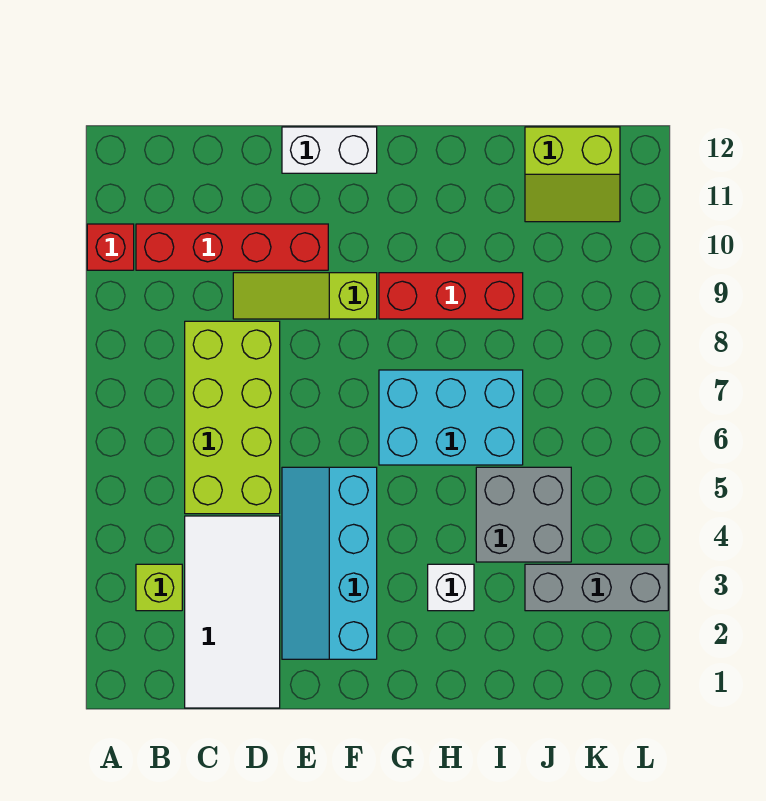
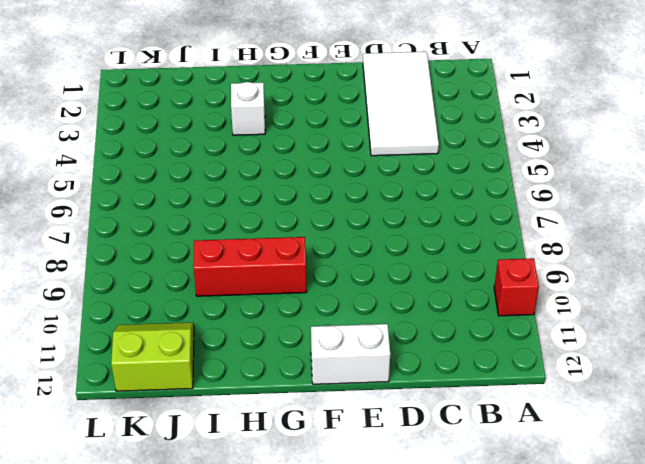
none -> lime 1x1 brick [136,564,182,611]
none -> red 1x4 brick [136,224,328,270]
none -> lime 2x4 brick [185,321,280,514]

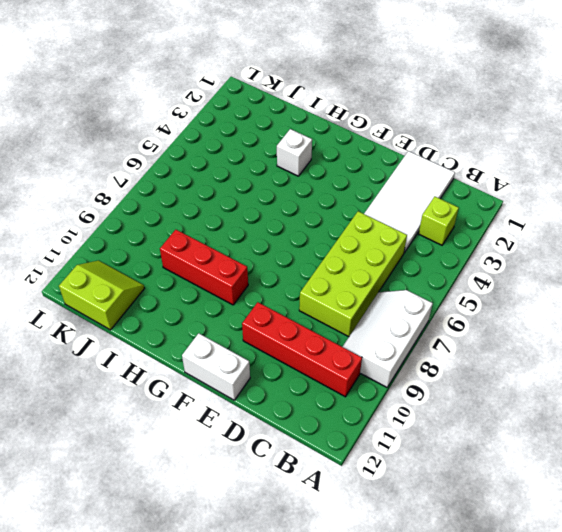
white 2x3 slope [343,290,433,387] -> none
none -> red 1x1 brick [87,224,134,270]
none -> lime 1x3 slope [233,273,377,319]
none -> cyan 2x4 slope [282,467,377,659]

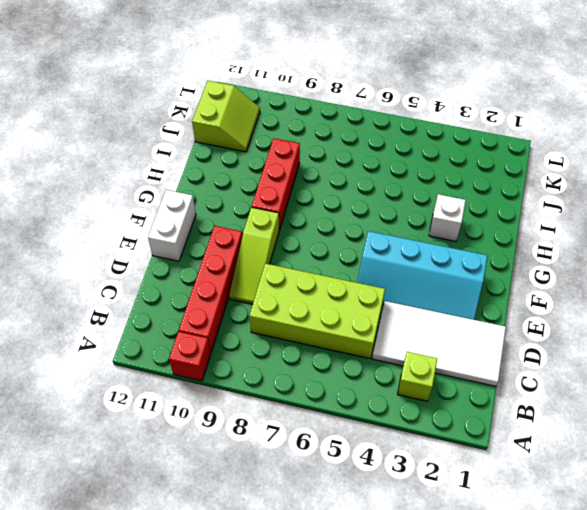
none -> cyan 2x3 brick [379,370,523,465]
none -> grey 2x2 brick [476,467,571,562]
none -> grey 1x3 brick [525,564,668,611]

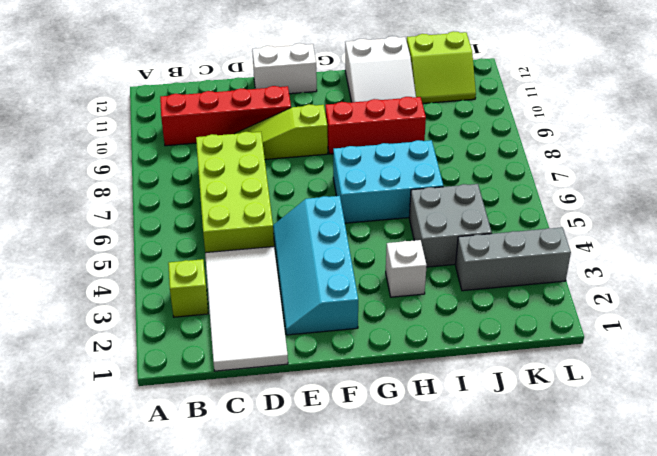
white 2x3 slope [345,36,416,102] -> none
none -> red 1x1 brick [87,224,134,270]

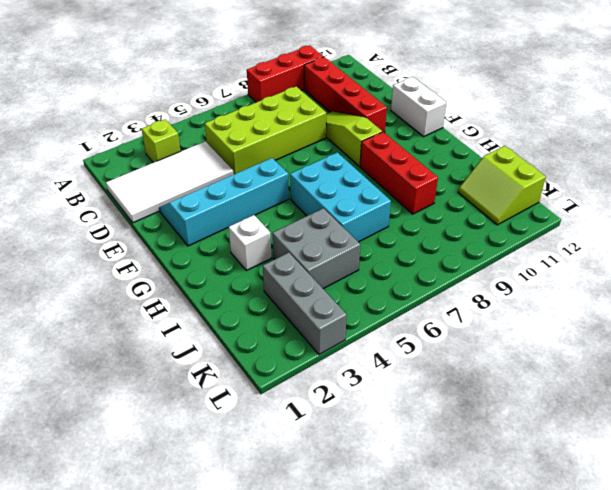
red 1x3 brick [247,45,323,102] -> red 1x1 brick [87,224,134,270]

